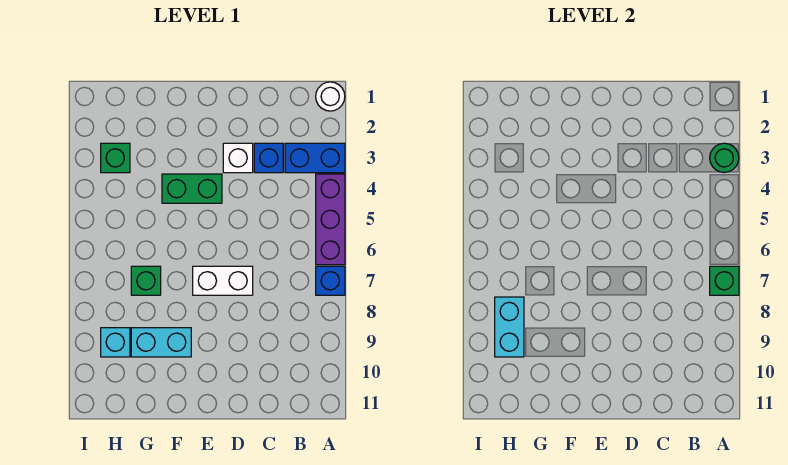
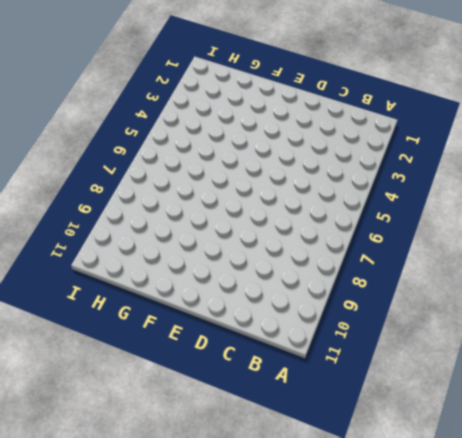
none -> white 1x1 round brick [316,82,345,111]
none -> blue 1x2 brick [285,143,345,173]
none -> purple 1x3 brick [316,174,345,265]

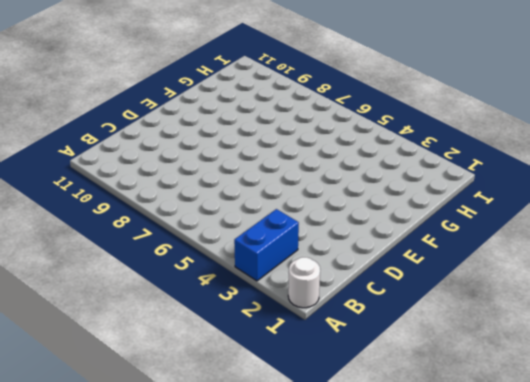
none -> purple 1x3 brick [316,174,345,265]
none -> blue 1x1 brick [316,266,345,295]
none -> blue 1x1 brick [254,143,283,173]

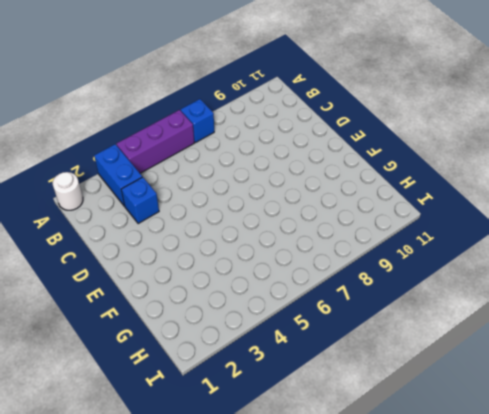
none -> white 1x1 brick [223,143,253,173]
none -> white 1x2 brick [193,266,253,295]
none -> green 1x2 brick [162,174,222,203]

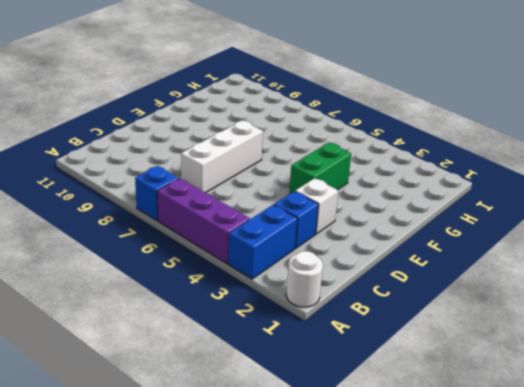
white 1x3 brick [181,121,263,193] -> white 1x2 brick [193,266,253,295]
none -> cyan 1x2 brick [131,328,191,357]
none -> green 1x1 brick [131,266,161,295]
none -> green 1x1 brick [101,143,130,173]

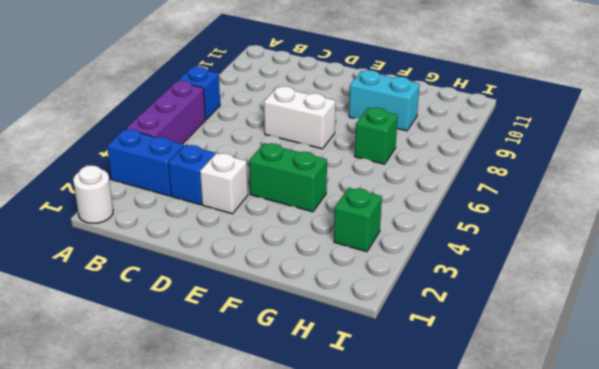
none -> cyan 1x1 brick [101,328,130,357]
none -> green 1x1 round brick [710,143,739,173]
none -> green 1x1 brick [710,266,739,295]

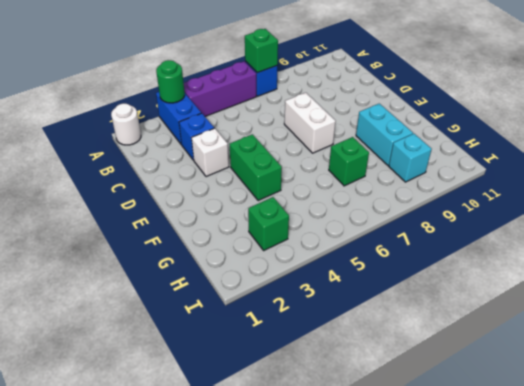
none -> cyan 1x2 brick [495,297,524,357]

